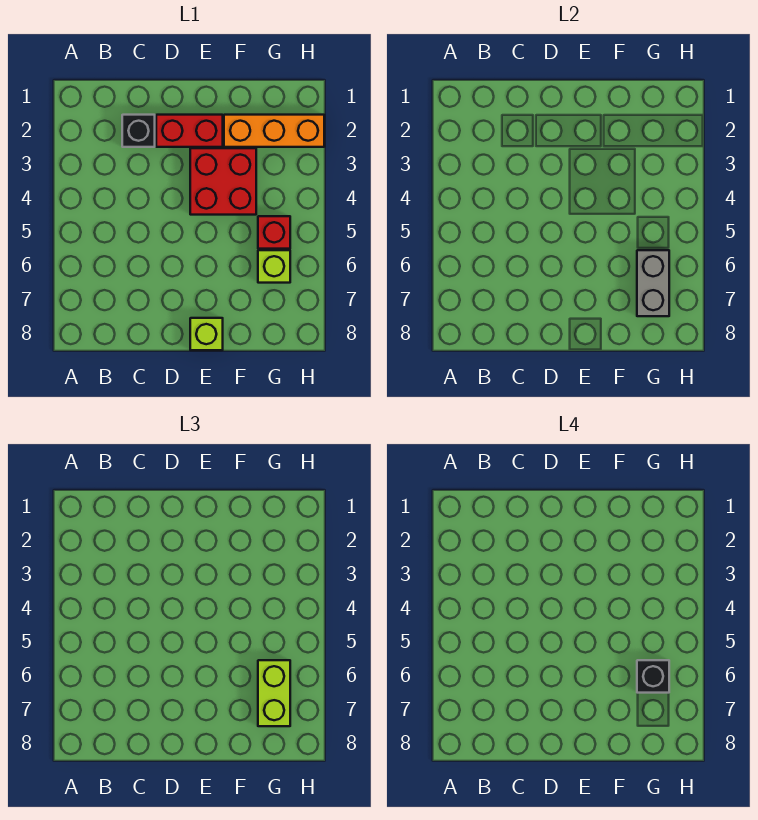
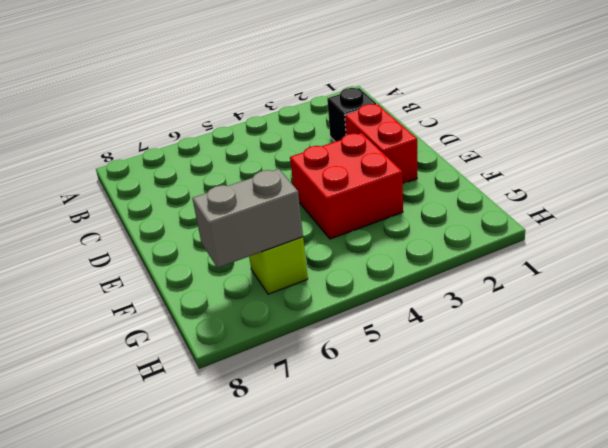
none -> lime 1x1 brick [190,318,223,350]
none -> orange 1x3 brick [224,115,324,147]

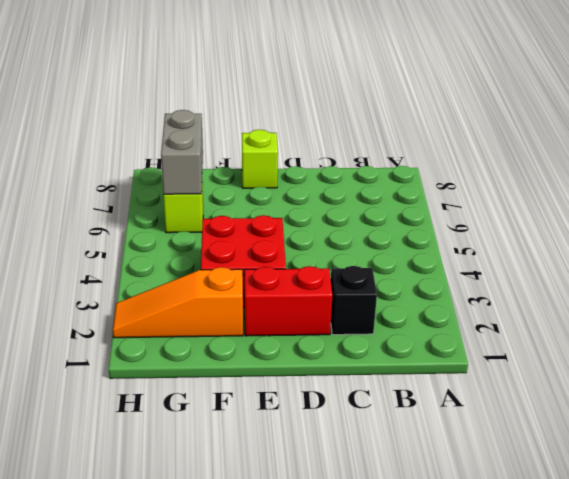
orange 1x3 slope [113,267,243,338] -> orange 1x3 brick [224,115,324,147]
none -> red 1x1 brick [258,216,290,249]
none -> lime 1x2 brick [258,660,290,726]

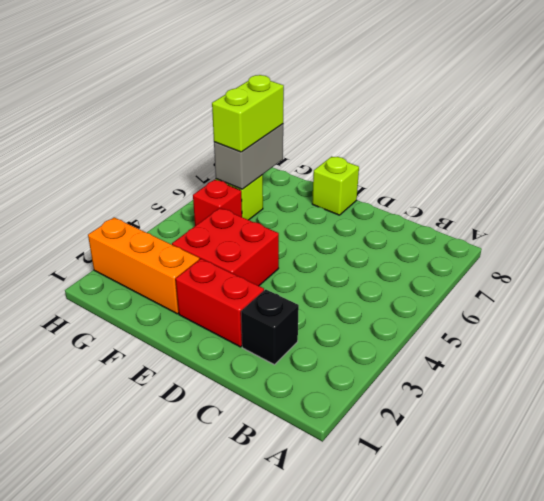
none -> black 1x1 brick [637,660,669,693]

